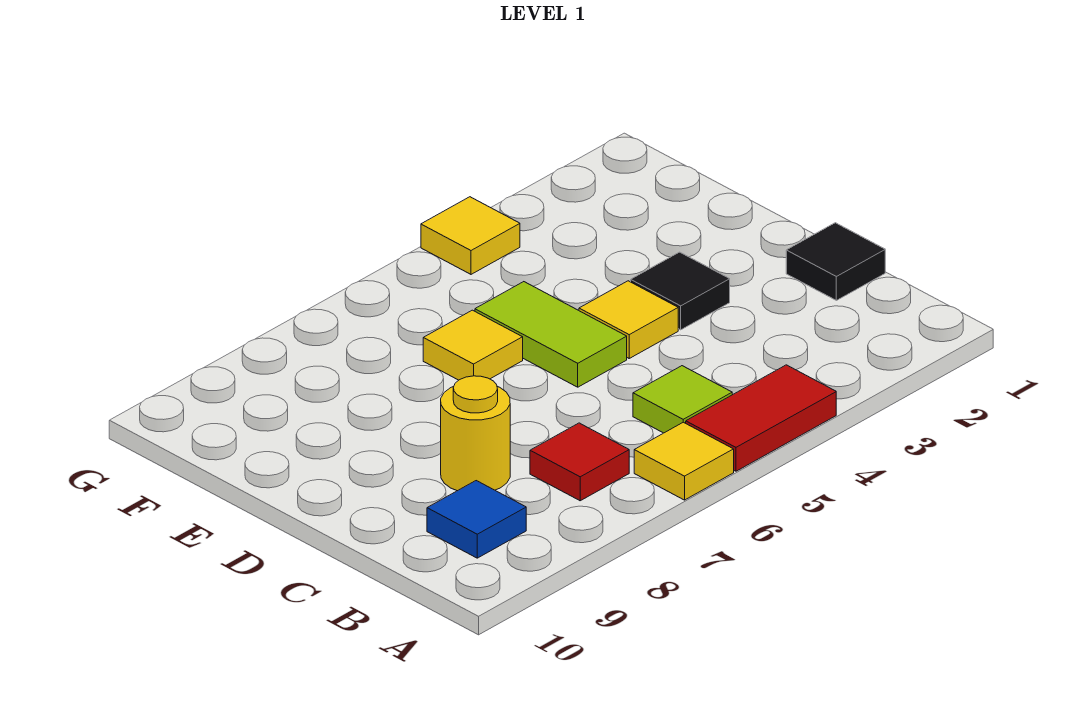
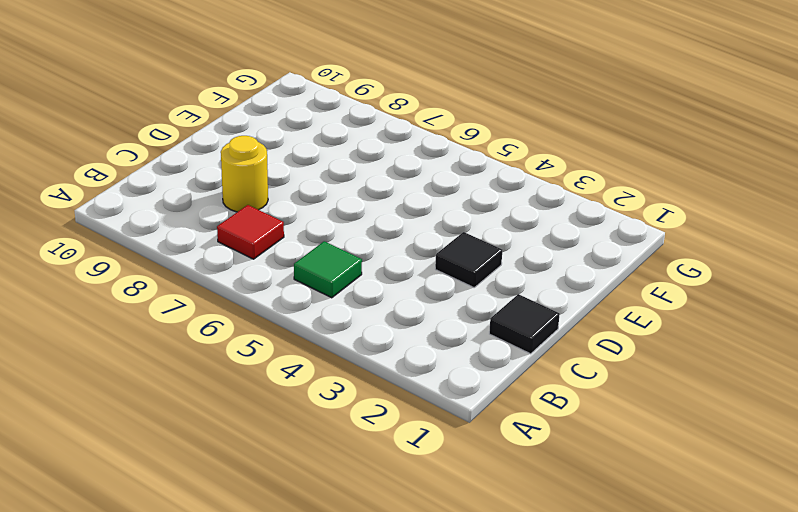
green 1x1 tile [294,241,362,298] -> lime 1x1 tile [633,366,732,433]
none -> red 1x2 tile [686,365,836,471]
none -> yellow 1x1 tile [634,422,734,500]
none -> blue 1x1 tile [427,481,526,558]

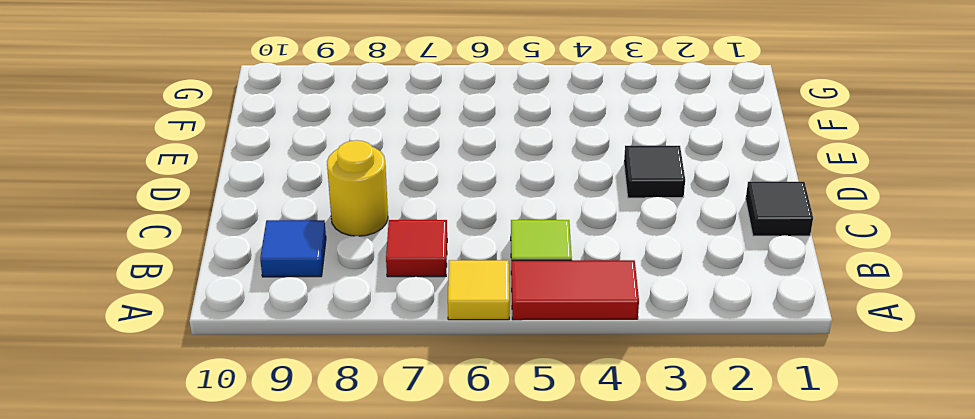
none -> yellow 1x1 tile [579,281,678,358]
none -> lime 1x2 tile [475,282,627,387]
none -> yellow 1x1 tile [423,310,523,380]

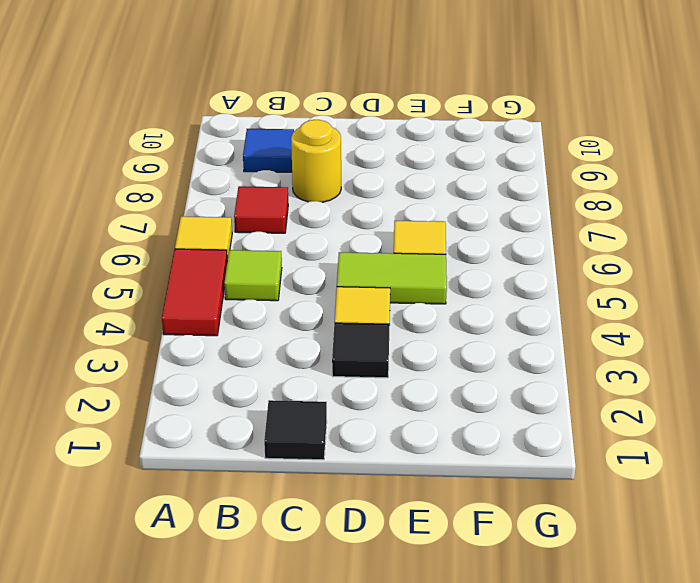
none -> yellow 1x1 tile [421,197,520,274]

